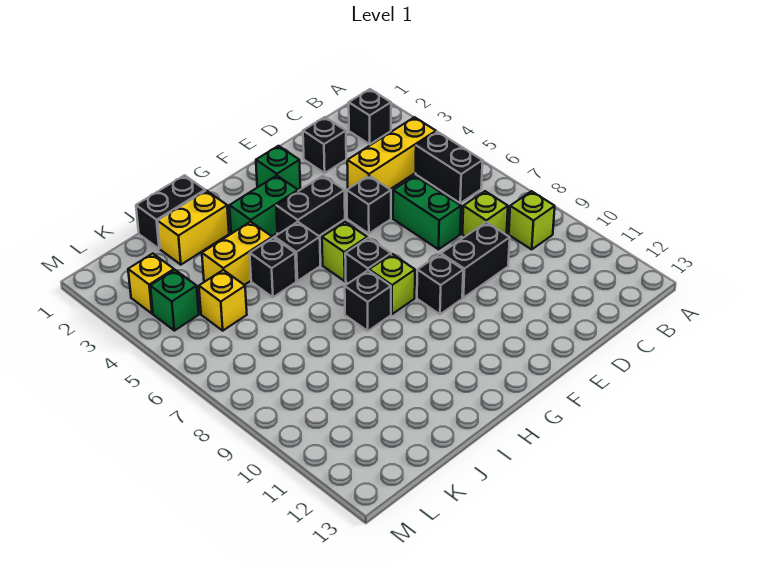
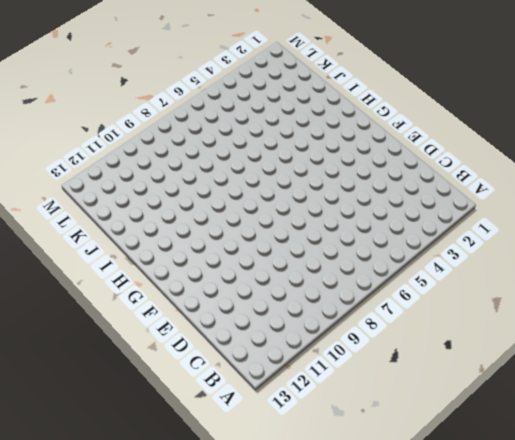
none -> black 1x1 brick [349,89,391,144]
none -> yellow 1x3 brick [347,117,436,189]
none -> black 1x2 brick [416,132,483,203]

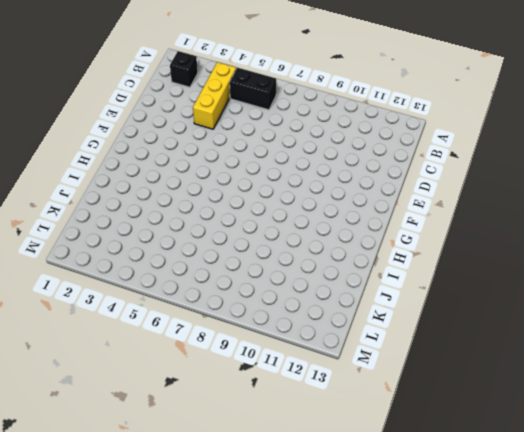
none -> lime 1x1 brick [509,191,555,249]
none -> lime 1x1 brick [462,191,508,236]
none -> black 1x1 brick [303,117,346,173]

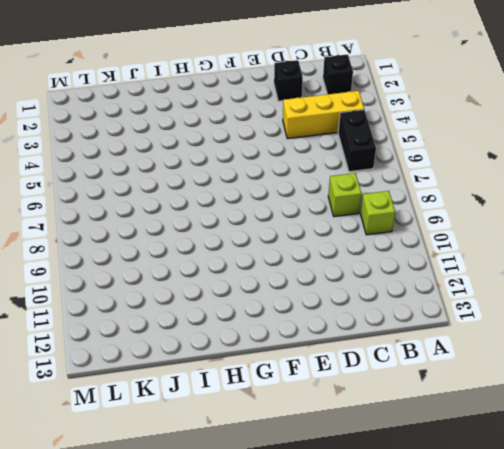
none -> green 1x2 brick [393,176,461,249]
none -> black 1x2 brick [441,222,510,298]
none -> black 1x1 brick [347,176,391,234]

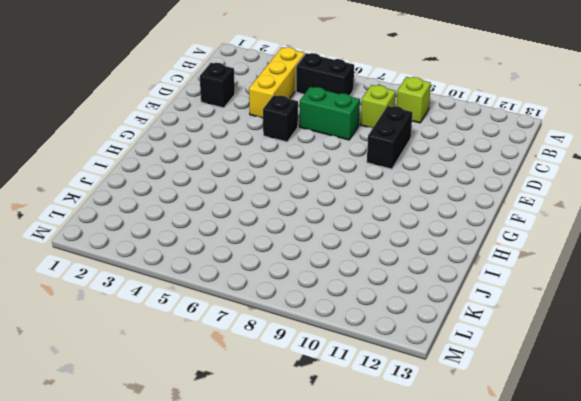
none -> black 1x1 brick [349,89,391,144]
none -> green 1x1 brick [256,146,300,190]
none -> black 1x2 brick [276,176,345,236]

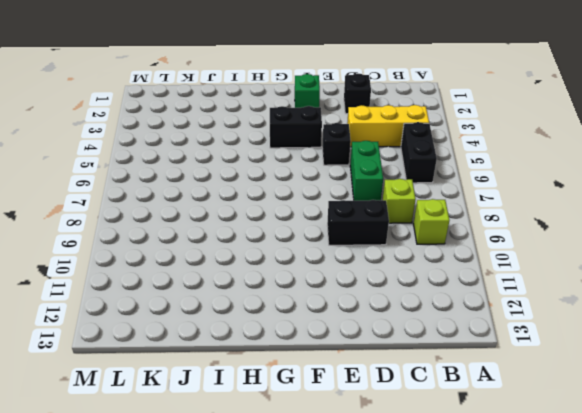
none -> black 1x1 brick [349,89,391,144]
none -> black 1x1 brick [417,254,463,314]
none -> green 1x2 brick [229,176,298,236]

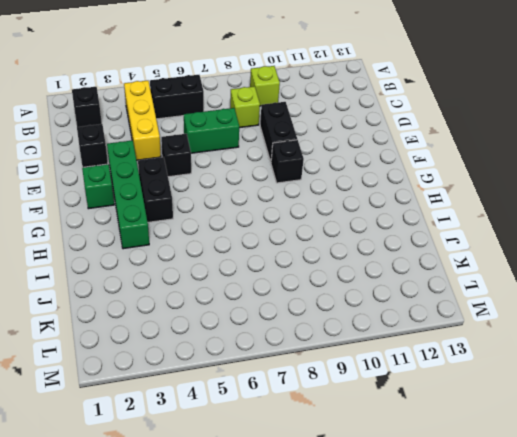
green 1x4 brick [107,140,149,249] -> green 1x2 brick [229,176,298,236]
none -> lime 1x1 brick [322,222,367,281]
none -> black 1x1 brick [345,238,391,283]
none -> lime 1x1 brick [369,254,415,314]

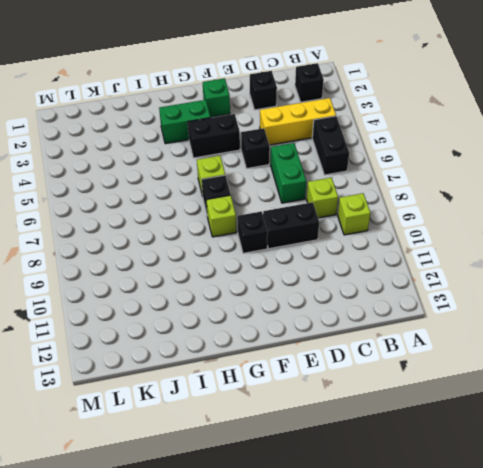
none -> black 1x1 brick [275,222,320,281]
none -> black 1x1 brick [345,270,391,331]
none -> black 1x2 brick [136,175,205,249]

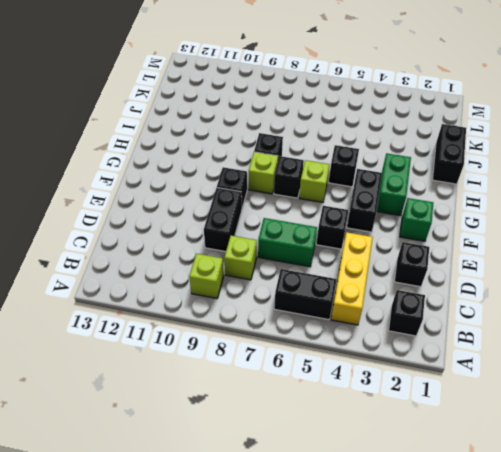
none -> yellow 1x2 brick [158,191,229,265]
none -> yellow 1x2 brick [202,222,272,285]
none -> black 1x1 brick [250,238,296,297]

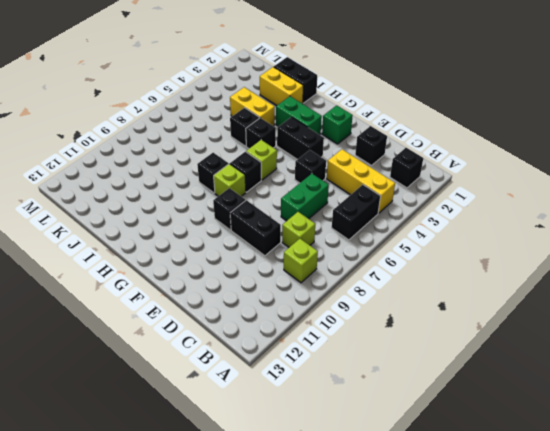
none -> yellow 1x1 brick [199,270,247,331]
none -> yellow 1x1 brick [128,253,174,314]
none -> green 1x1 brick [150,270,199,331]

